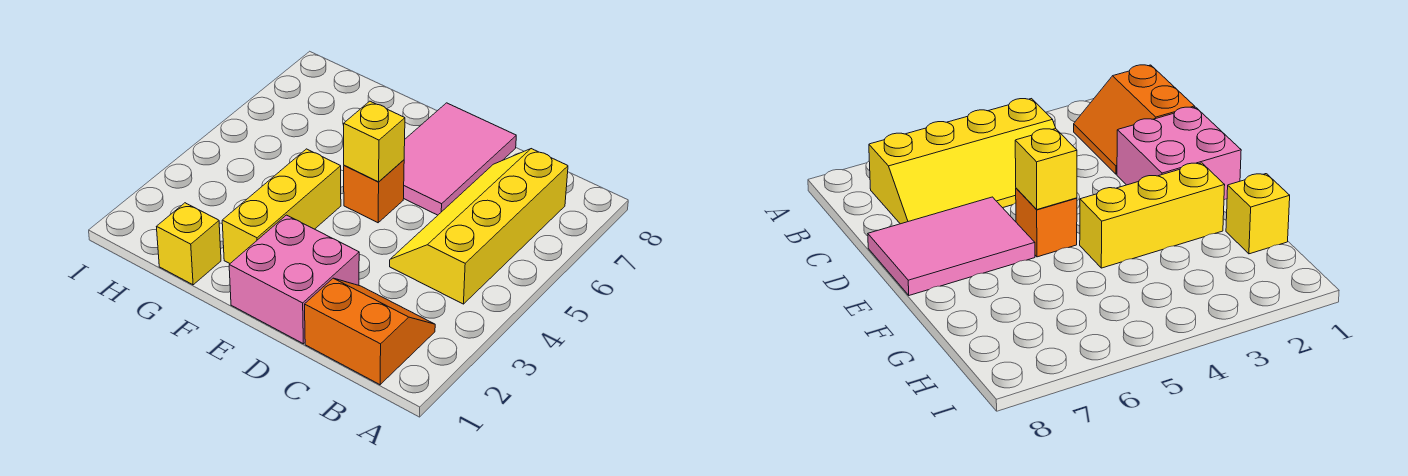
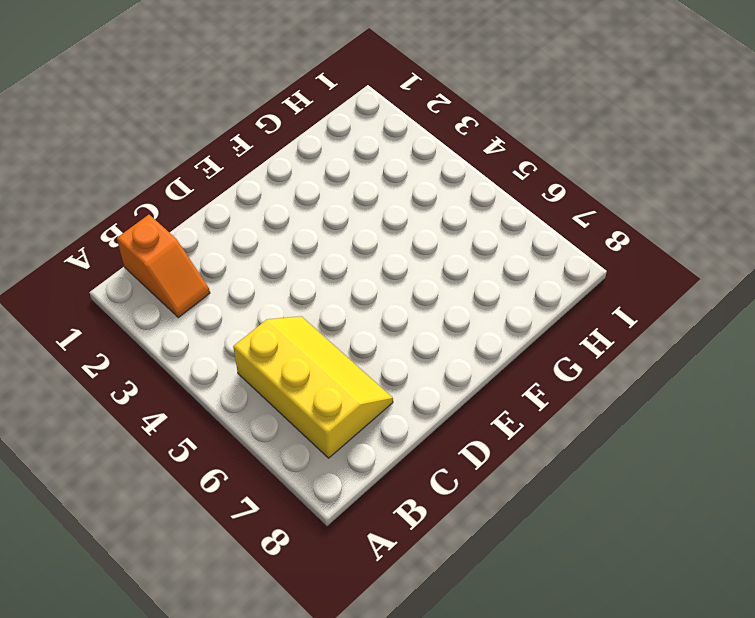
orange 1x2 slope [117,215,210,317] -> orange 2x2 slope [305,278,435,385]
yellow 2x3 slope [233,316,393,458] -> yellow 2x4 slope [390,149,568,304]
none -> pink 2x2 brick [229,215,359,344]
none -> pink 2x3 tile [404,103,516,215]

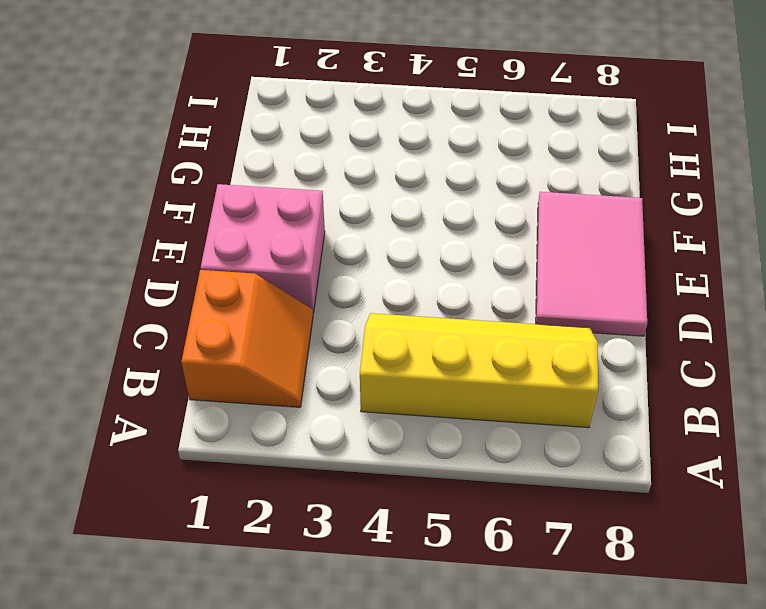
pink 2x3 tile [536,192,647,336] -> pink 2x3 tile turned to [404,103,516,215]
none -> orange 1x1 brick [344,160,404,223]
none -> yellow 1x3 brick [222,149,341,263]

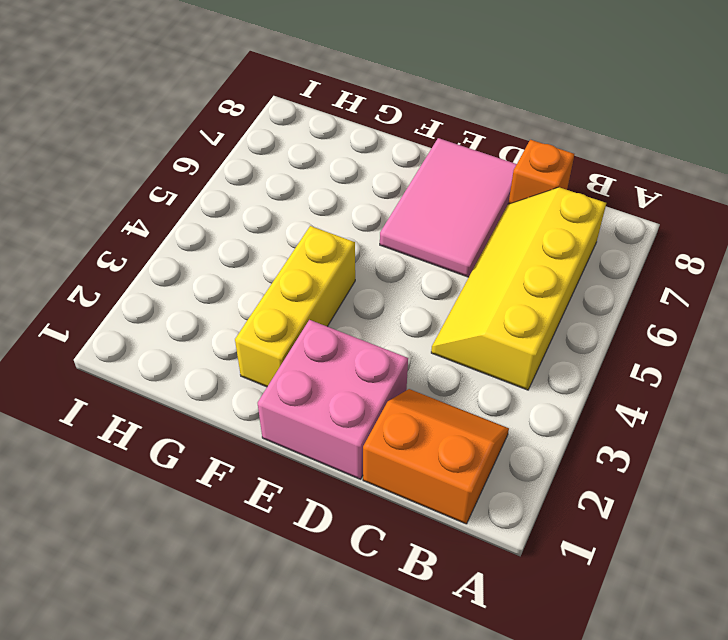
orange 1x1 brick [508,140,574,204] -> orange 1x1 brick moved to [344,160,404,223]
none -> yellow 1x1 brick [156,203,221,285]
none -> yellow 1x1 brick [344,101,405,182]

